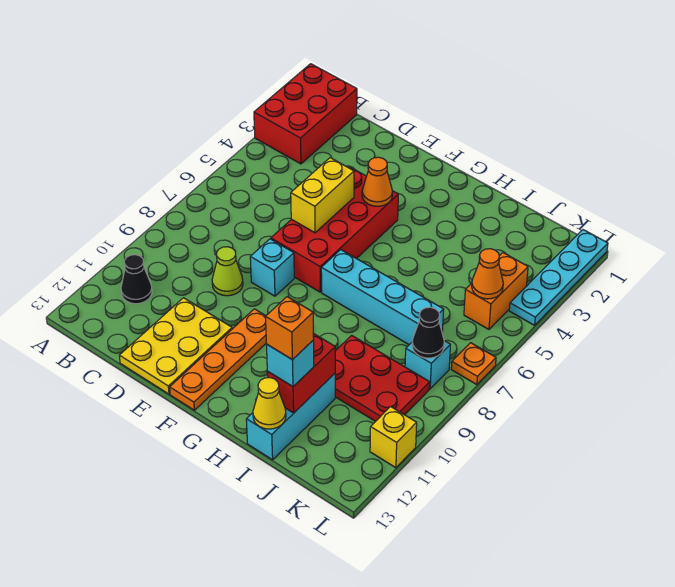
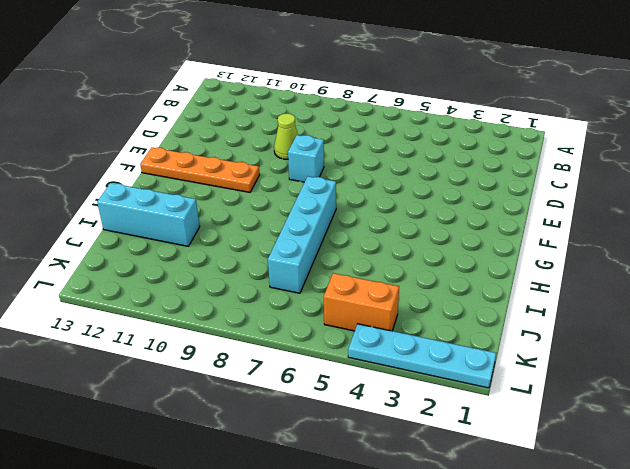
none -> red 2x3 brick [254,64,357,164]
none -> black 1x1 cone [121,255,152,304]
none -> yellow 2x3 plate [119,298,232,394]

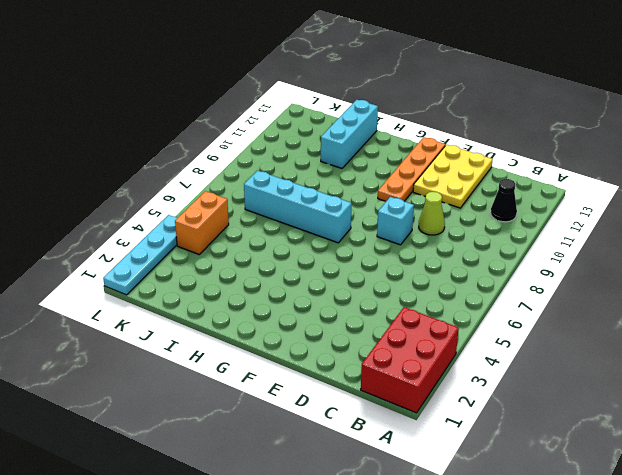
none -> red 2x4 brick [271,167,398,292]
none -> red 2x3 plate [335,335,430,422]
none -> cyan 1x1 brick [405,341,450,389]

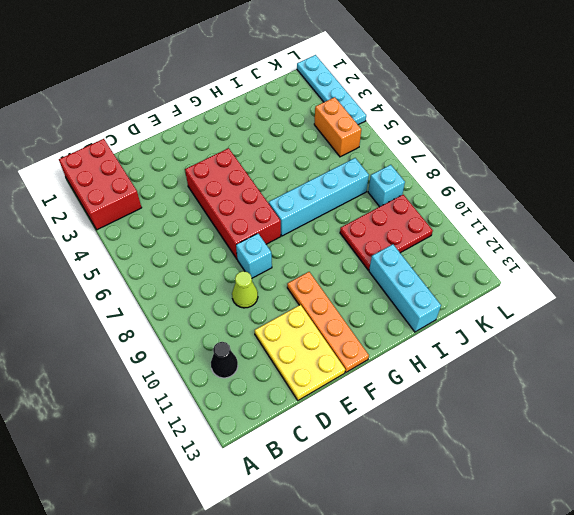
none -> orange 1x1 plate [451,343,496,385]
none -> yellow 1x1 brick [370,407,417,468]
none -> yellow 1x2 brick [291,158,354,233]

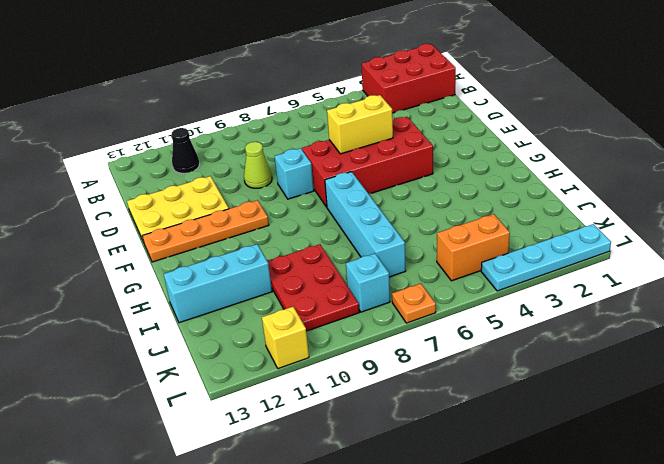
none -> orange 1x1 cone [362,157,392,206]
none -> red 1x2 brick [267,333,335,413]
none -> yellow 1x1 cone [253,378,286,429]

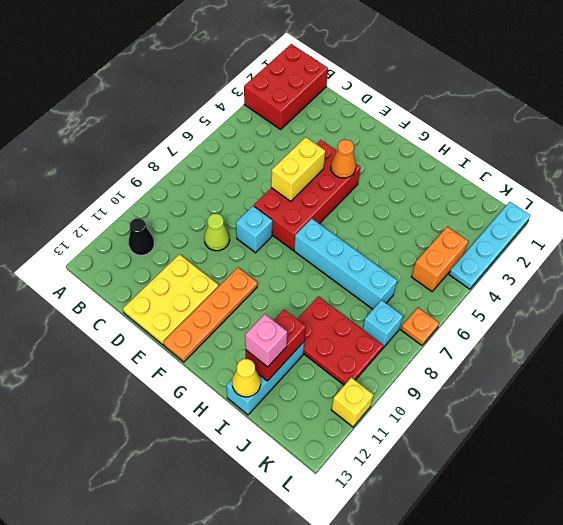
pink 1x1 brick [245,314,287,367] -> cyan 1x1 brick [267,340,314,387]
none -> orange 1x1 cone [472,249,503,299]
none -> black 1x1 cone [412,307,444,358]
none -> orange 1x1 brick [266,297,314,360]

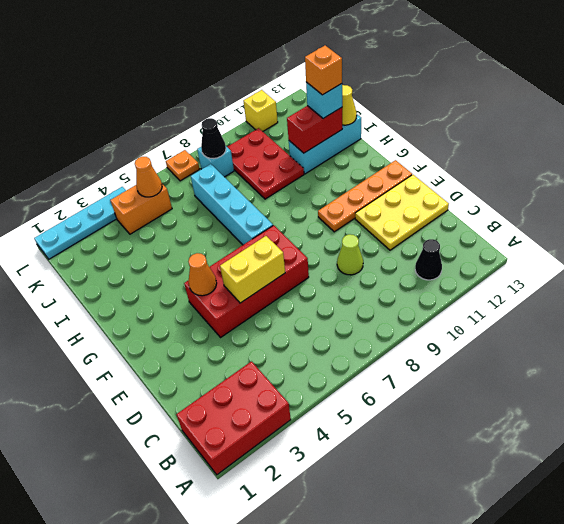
none -> cyan 1x1 brick [250,239,294,296]

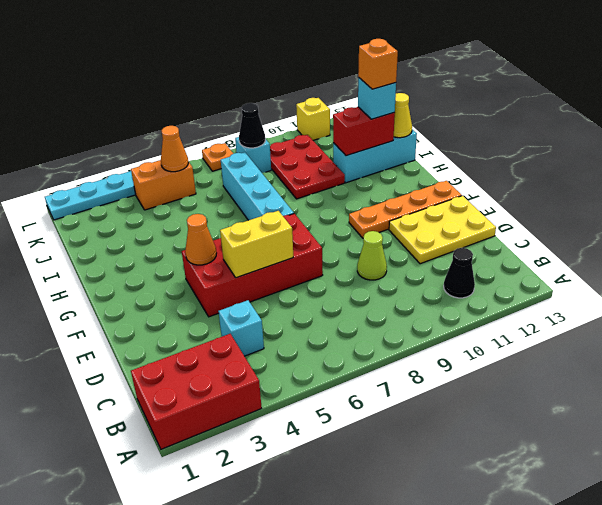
cyan 1x1 brick [218,300,264,356] -> cyan 1x1 brick moved to [250,239,294,296]

